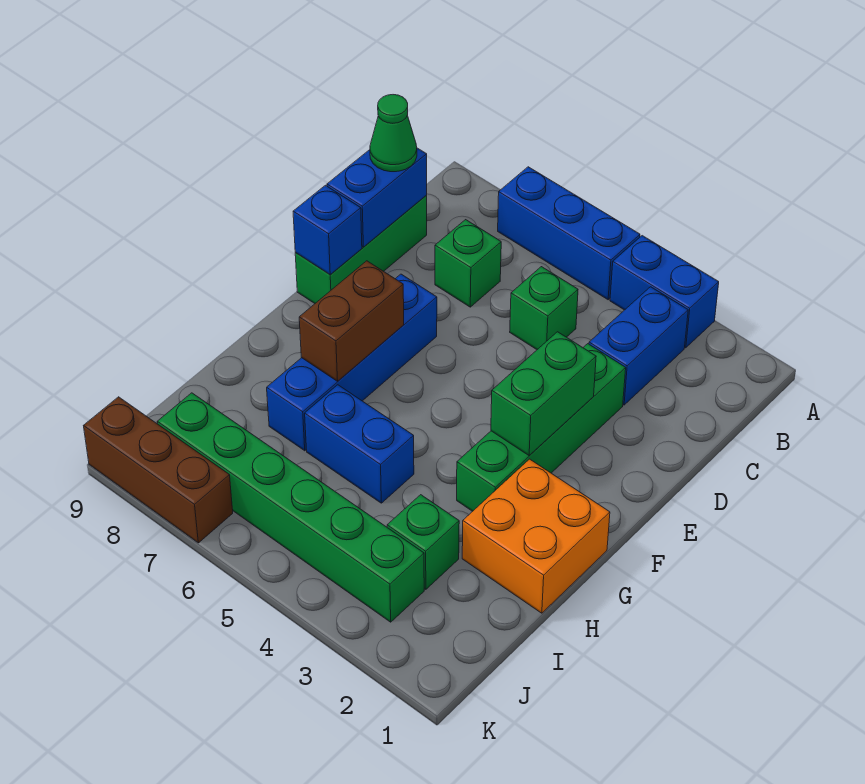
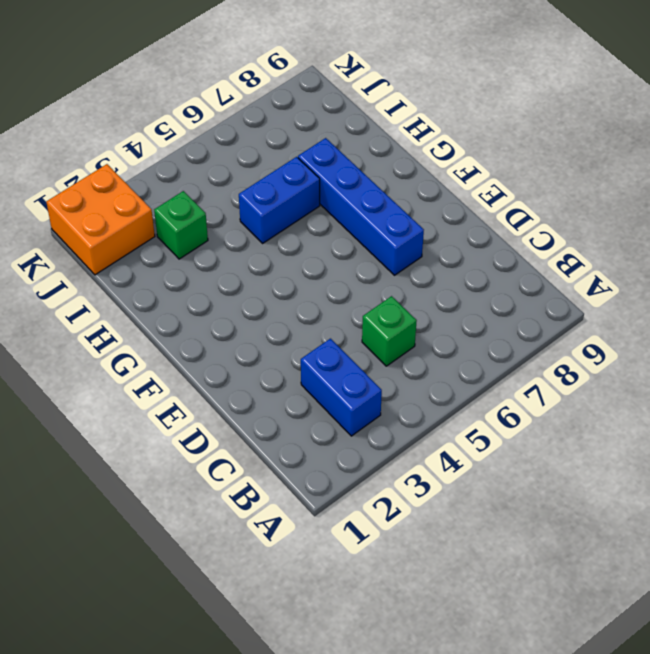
orange 2x2 brick [46,164,155,275] -> orange 2x2 brick moved to [462,459,610,613]
none -> blue 1x2 brick [610,236,719,348]
none -> blue 1x3 brick [498,167,640,300]
none -> green 1x1 brick [435,220,501,307]

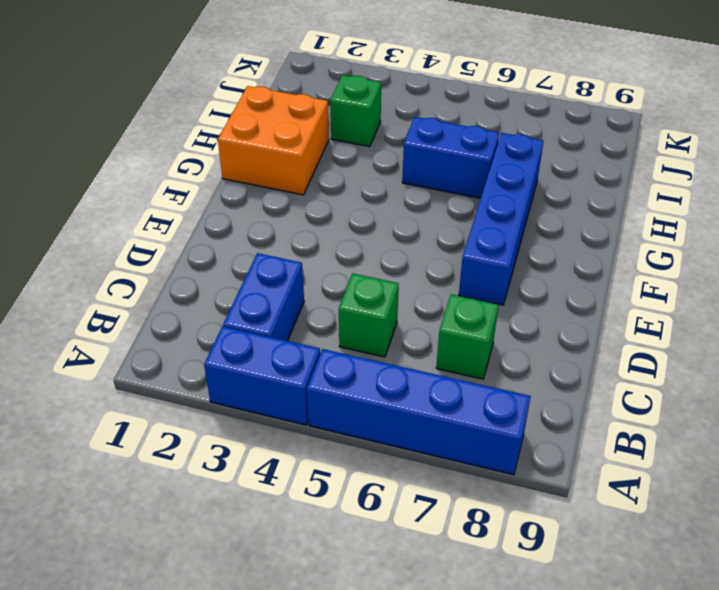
blue 1x4 brick [307,349,531,475] -> blue 1x3 brick [498,167,640,300]
none -> green 1x3 brick [295,196,427,303]
none -> green 1x4 brick [457,344,626,511]
none -> green 1x6 brick [157,393,424,622]

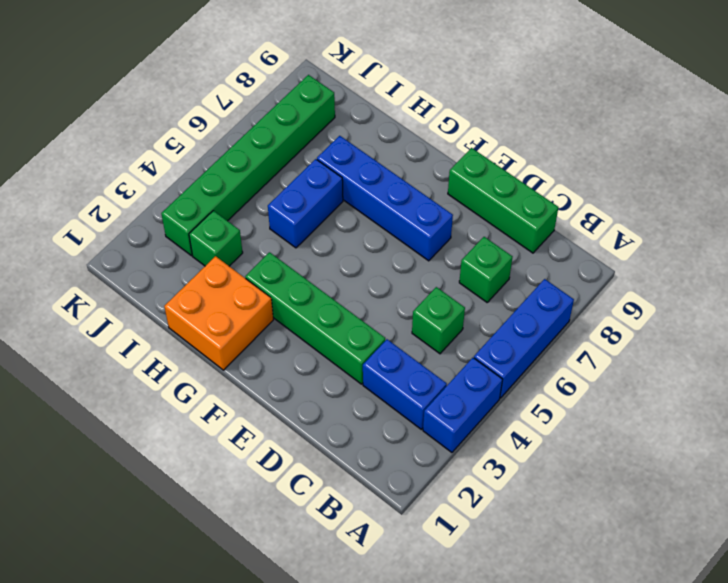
none -> brown 1x3 brick [84,397,233,543]
none -> blue 1x2 brick [327,148,427,247]
none -> green 1x2 brick [491,332,596,456]

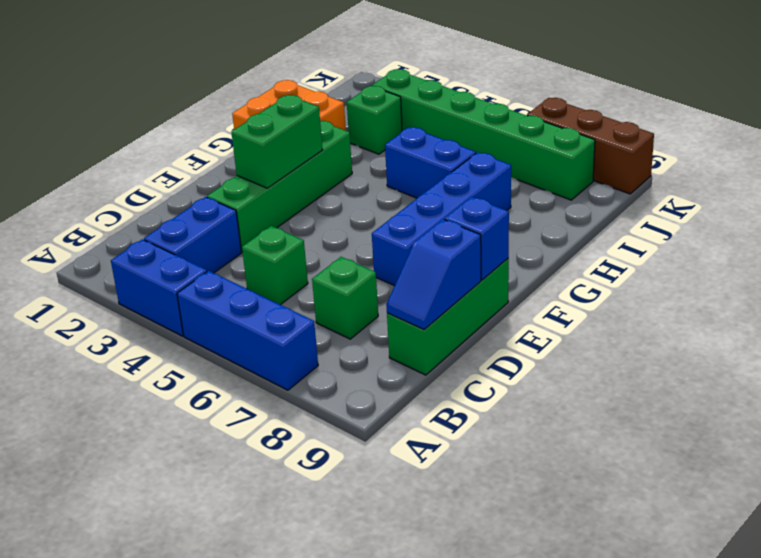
blue 1x2 slope [386,219,481,330] -> blue 1x2 brick [327,148,427,247]
none -> brown 1x2 brick [299,261,404,381]
none -> green 1x1 cone [370,95,417,172]

